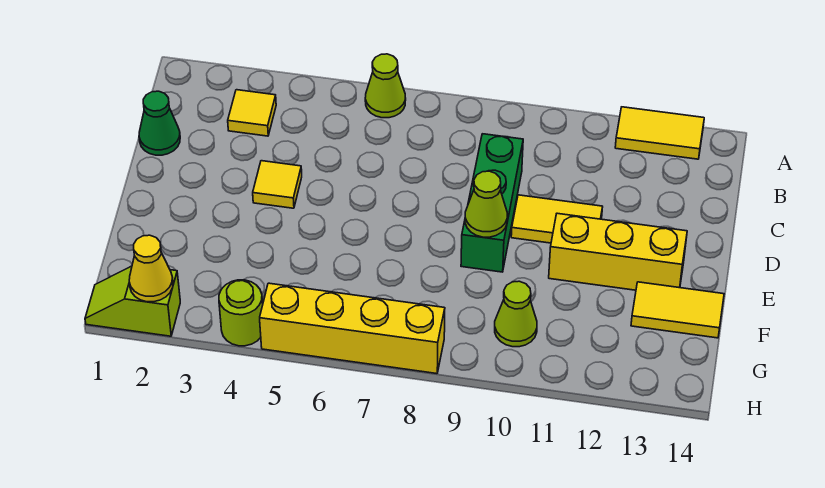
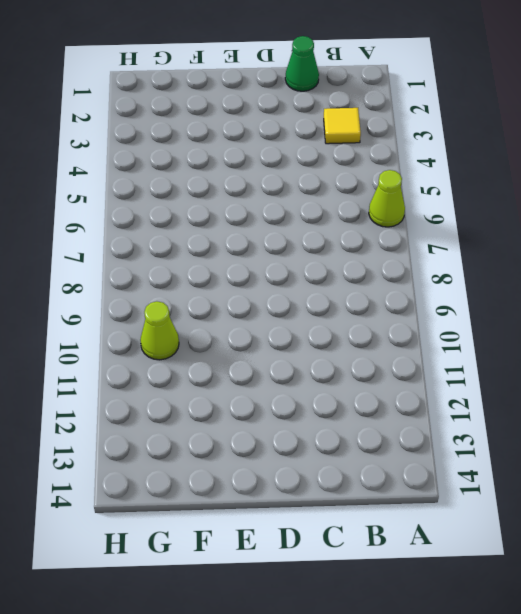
none -> yellow 1x2 tile [615,107,704,159]
none -> green 1x3 brick [461,134,523,272]
none -> yellow 1x1 tile [253,161,302,208]

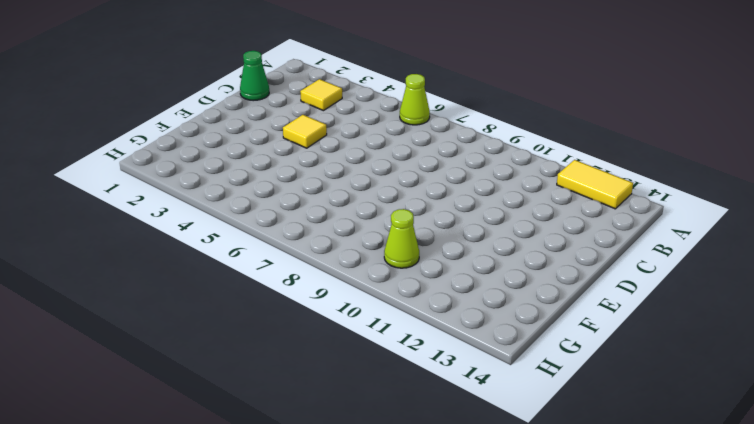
none -> green 1x3 brick [461,134,523,272]
none -> yellow 1x2 tile [511,195,603,243]
none -> yellow 1x3 brick [549,213,687,290]

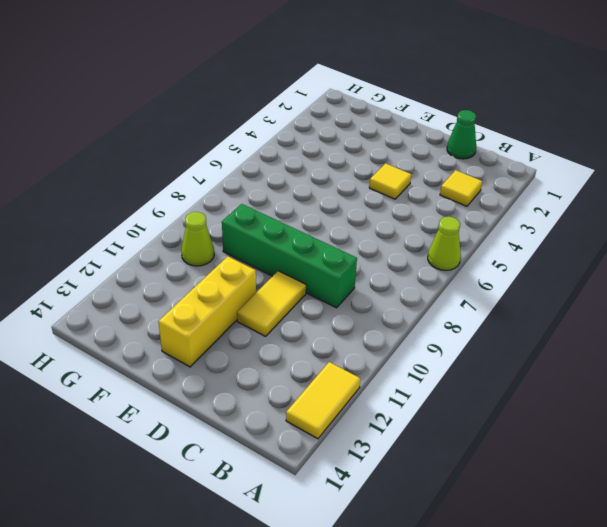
green 1x4 brick [222,204,357,308] -> green 1x3 brick [461,134,523,272]
none -> yellow 1x2 tile [631,282,724,338]
none -> lime 1x2 slope [85,266,180,336]
none -> lime 1x1 round brick [219,280,263,346]

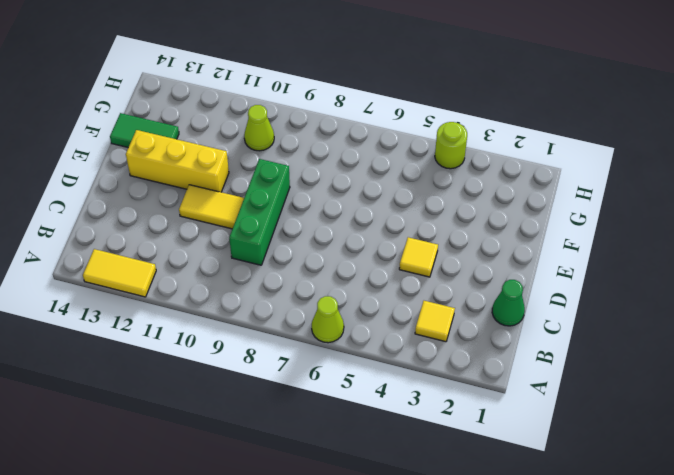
green 1x2 tile [110,113,179,147] -> yellow 1x2 tile [631,282,724,338]
none -> lime 1x2 slope [85,266,180,336]
none -> yellow 1x4 brick [260,283,445,374]
none -> lime 1x1 cone [465,171,507,237]

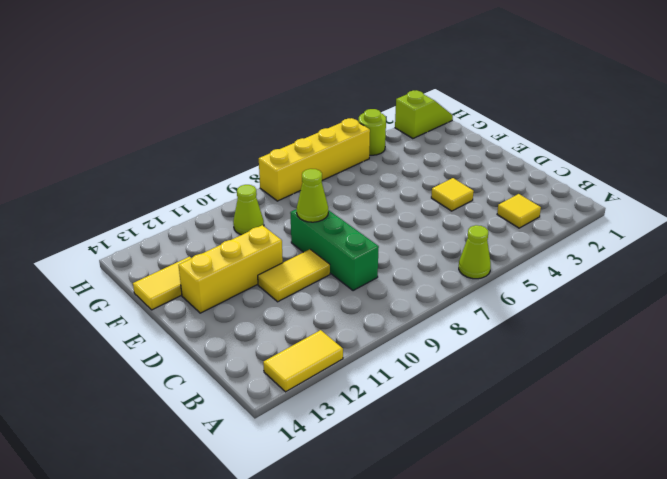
none -> green 1x1 cone [139,91,180,155]
none -> yellow 1x1 cone [129,235,173,302]

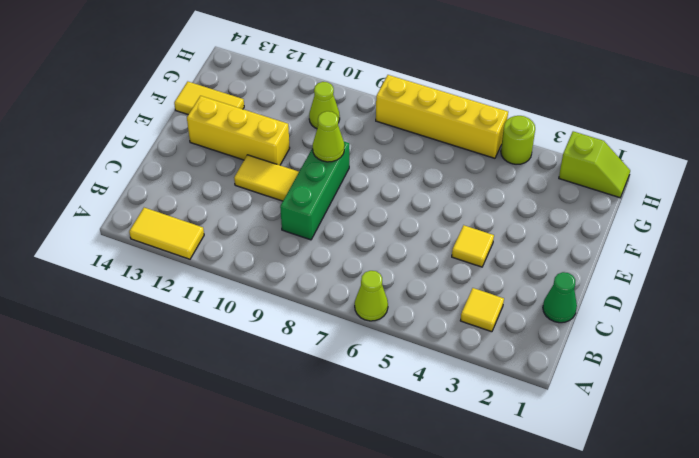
none -> yellow 1x1 cone [129,235,173,302]

